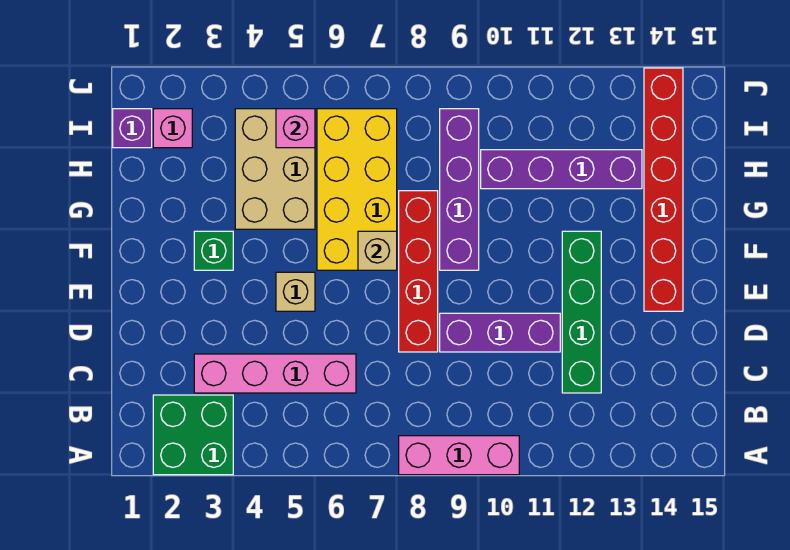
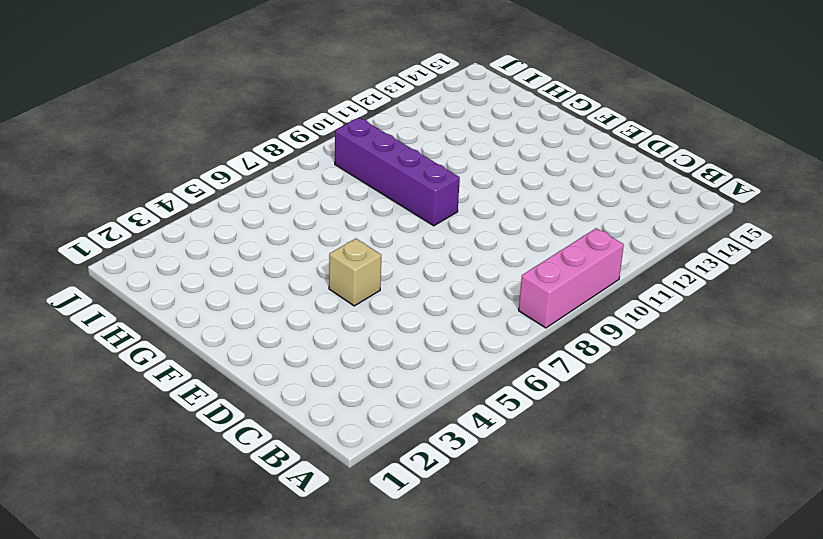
none -> green 2x2 brick [153,395,233,475]
none -> pink 1x4 brick [194,354,356,393]
none -> green 1x4 brick [562,231,601,393]

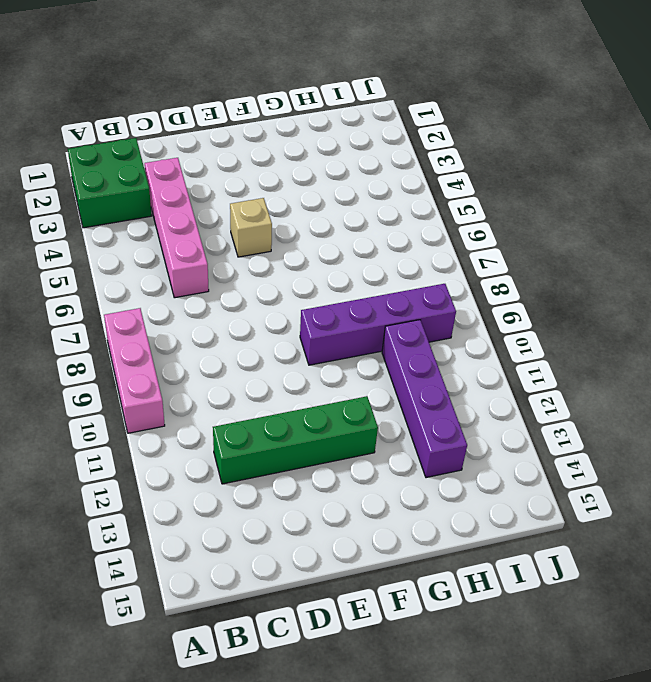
none -> red 1x4 brick [399,191,438,352]
none -> purple 1x3 brick [440,313,560,352]
none -> red 1x6 brick [644,68,683,311]

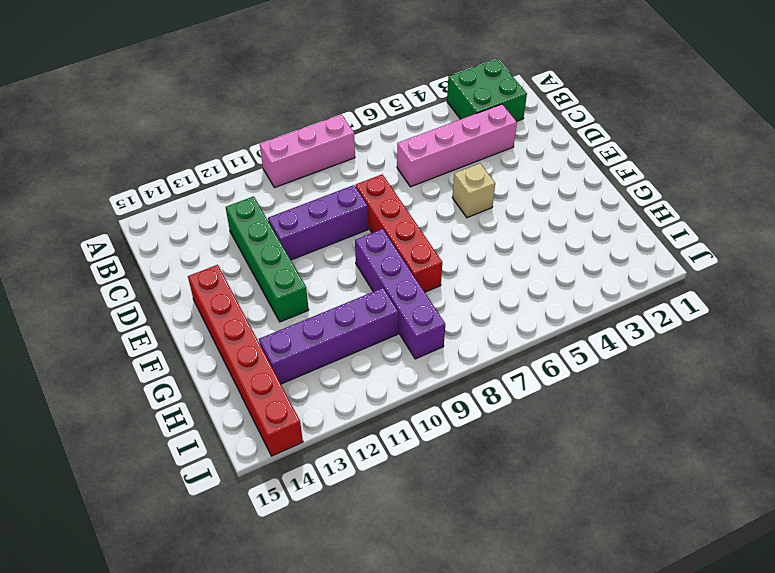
none -> green 1x1 brick [194,231,233,270]
none -> yellow 2x4 brick [317,109,397,270]
none -> tan 2x3 brick [235,109,315,229]

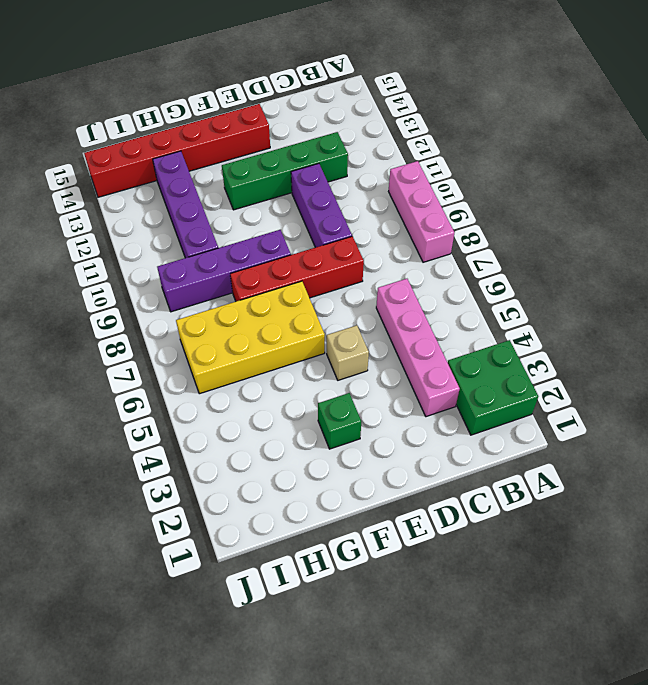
none -> tan 2x3 brick [235,109,315,229]
none -> purple 1x1 brick [113,109,152,148]
none -> pink 1x1 brick [153,109,192,148]

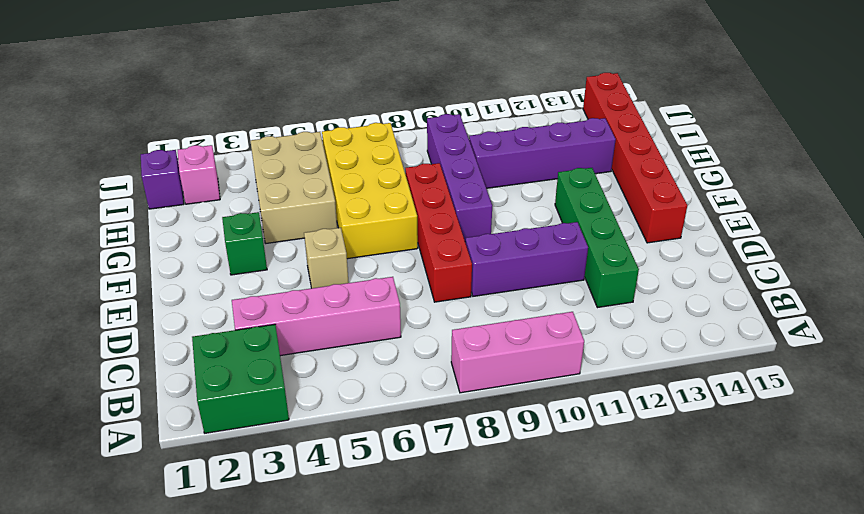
none -> tan 1x1 brick [358,231,397,270]
none -> pink 1x1 brick [276,109,315,148]

